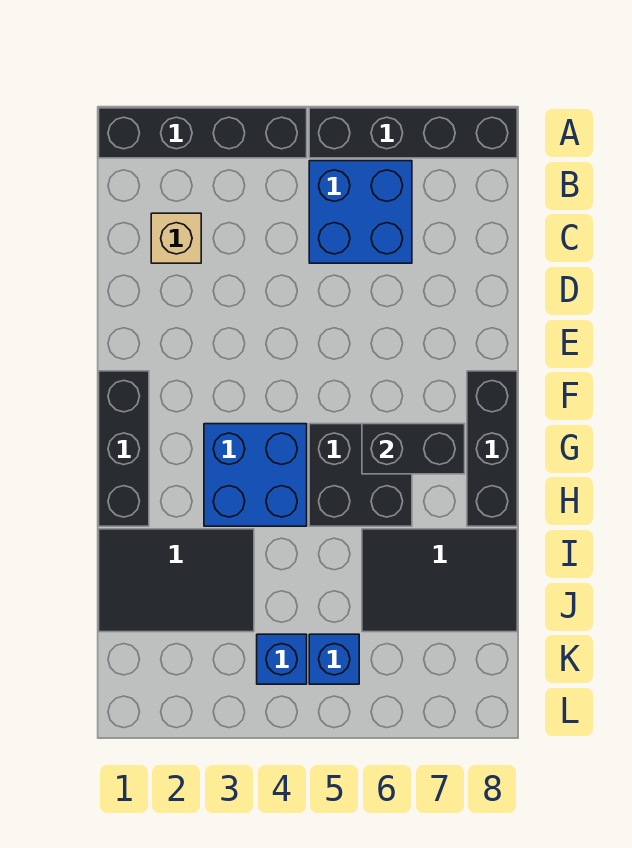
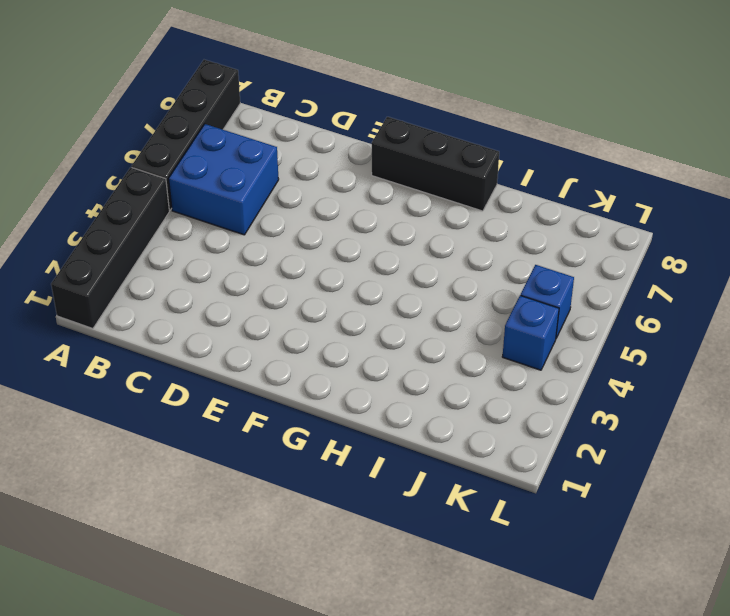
none -> tan 1x1 brick [151,213,201,263]
none -> black 1x3 brick [99,371,149,526]
none -> blue 2x2 brick [204,424,307,526]

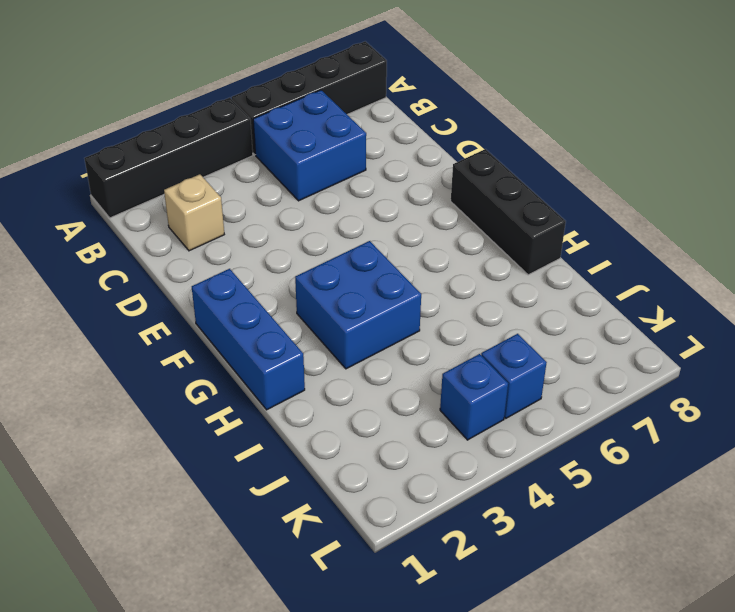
blue 1x3 brick [192,269,305,410] -> black 1x3 brick [99,371,149,526]
none -> black 2x2 brick [309,424,412,526]
none -> black 2x3 tile [99,529,254,632]
none -> black 2x3 tile [362,529,517,632]

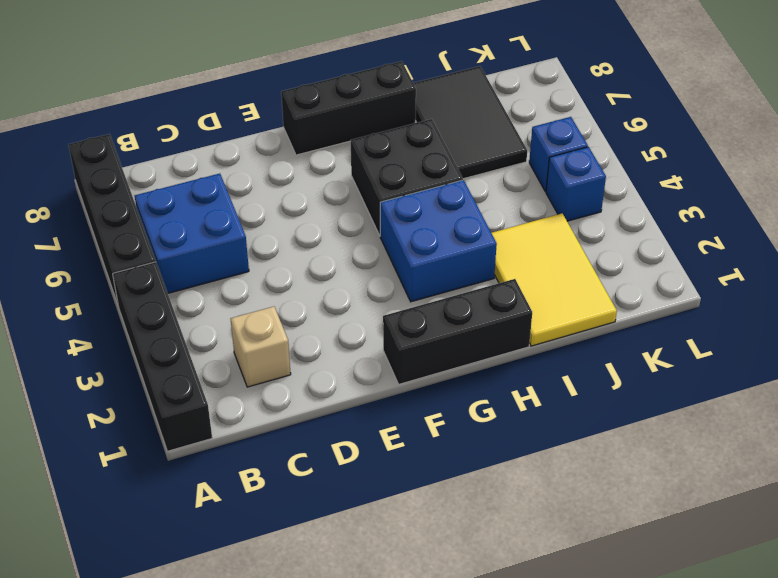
yellow 2x3 tile [492,213,617,346] -> black 2x3 tile [99,529,254,632]
none -> black 1x2 brick [362,424,465,474]

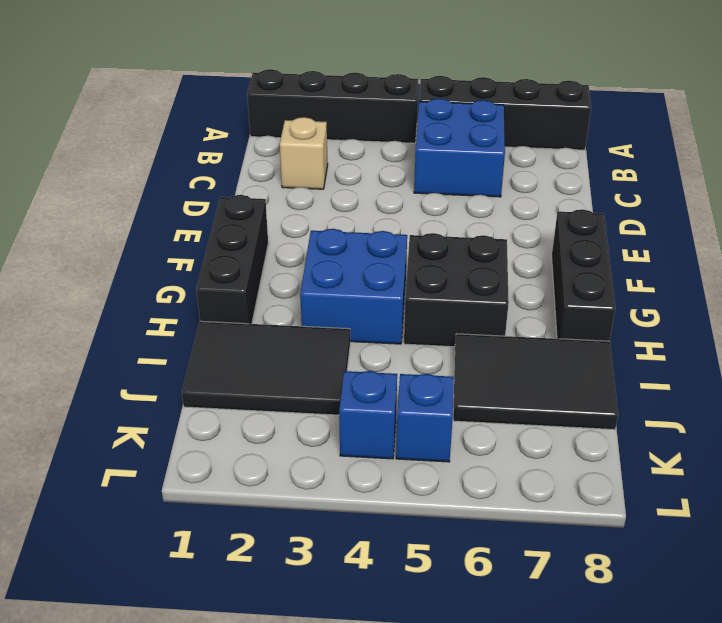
none -> black 1x2 brick [362,424,465,474]

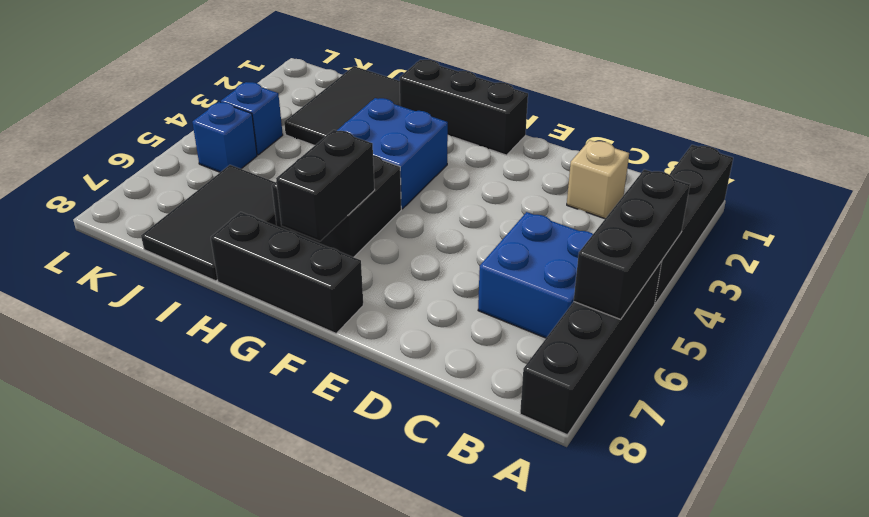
black 1x3 brick [574,169,690,319] -> none

